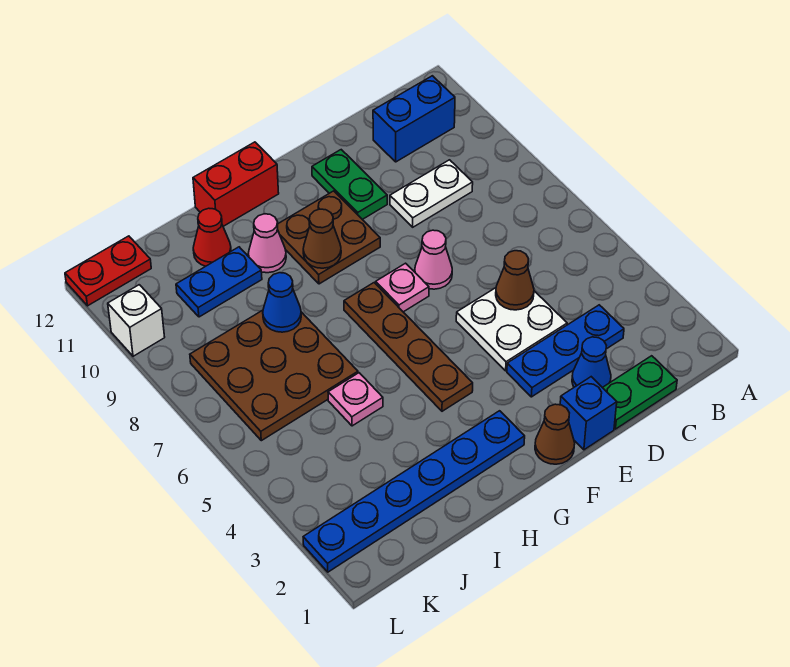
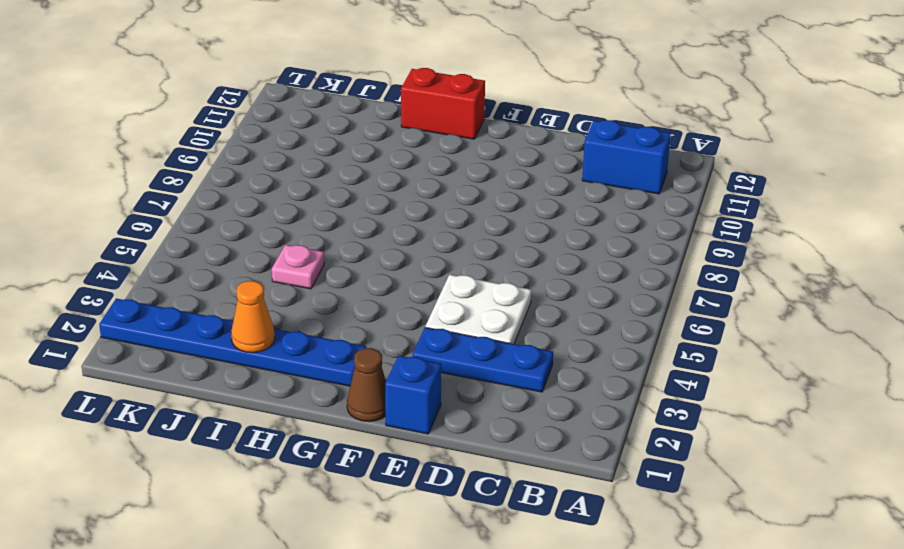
orange 1x1 cone [231,281,275,353] -> none
none -> green 1x2 plate [603,356,677,429]
none -> white 1x2 plate [390,160,473,227]
none -> blue 1x1 cone [572,337,611,388]

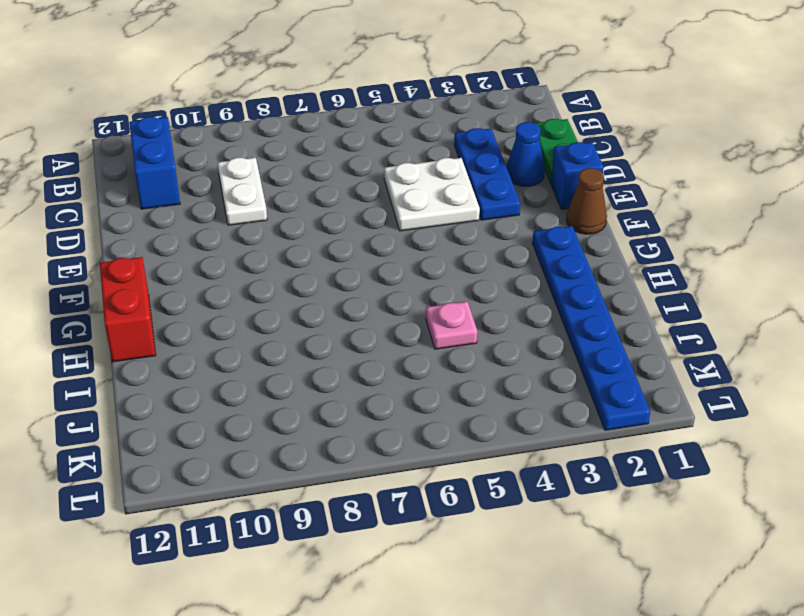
none -> pink 1x1 cone [415,230,452,289]
none -> green 1x2 plate [312,150,387,219]
none -> pink 1x1 plate [376,263,429,312]

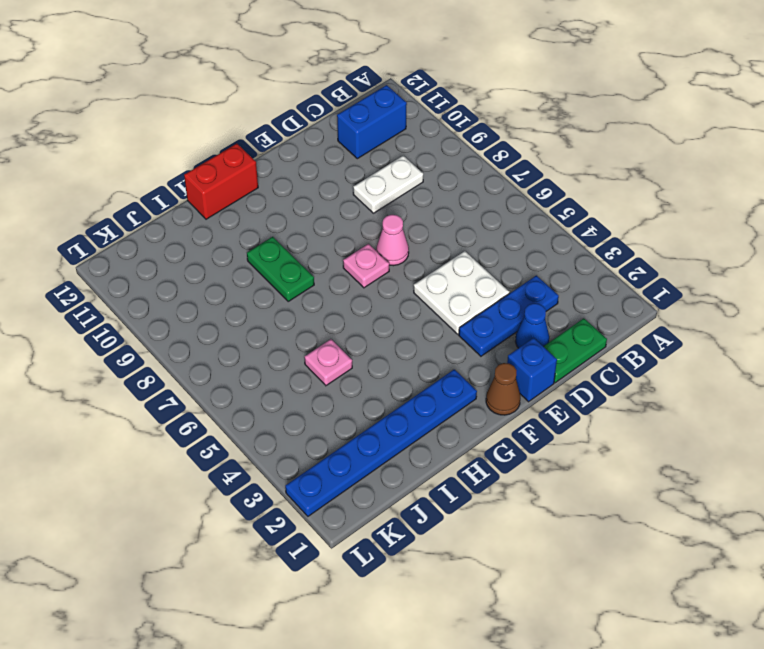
green 1x2 plate [247,237,314,301] -> green 1x2 plate moved to [312,150,387,219]
none -> brown 2x2 plate [278,191,380,284]
none -> brown 1x4 plate [344,283,473,411]
none -> pink 1x1 cone [248,214,286,273]

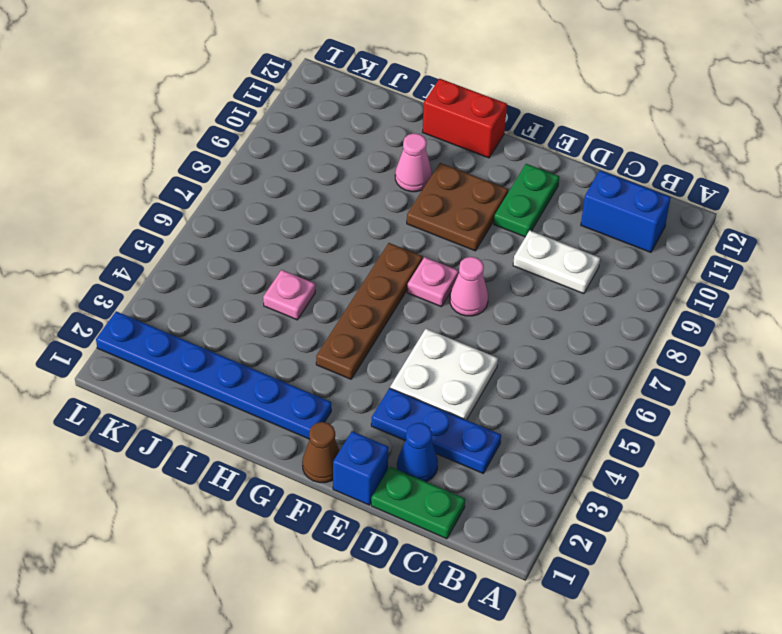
none -> brown 3x3 plate [190,310,358,441]
none -> blue 1x2 plate [176,247,262,317]
none -> red 1x1 cone [193,208,231,266]

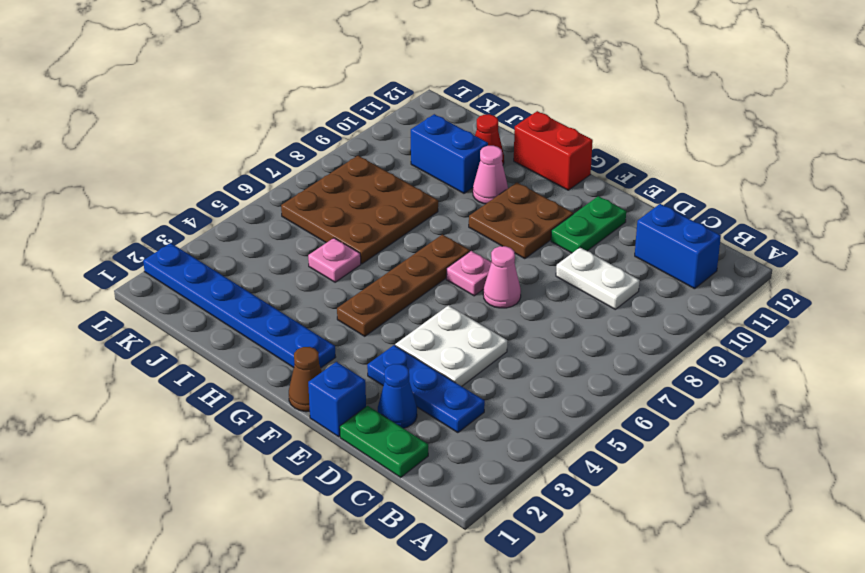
blue 1x2 brick [411,114,488,193] -> blue 1x2 plate [176,247,262,317]
none -> red 1x2 plate [65,236,151,306]
none -> white 1x1 brick [108,285,165,356]
none -> brown 1x1 cone [496,251,534,310]

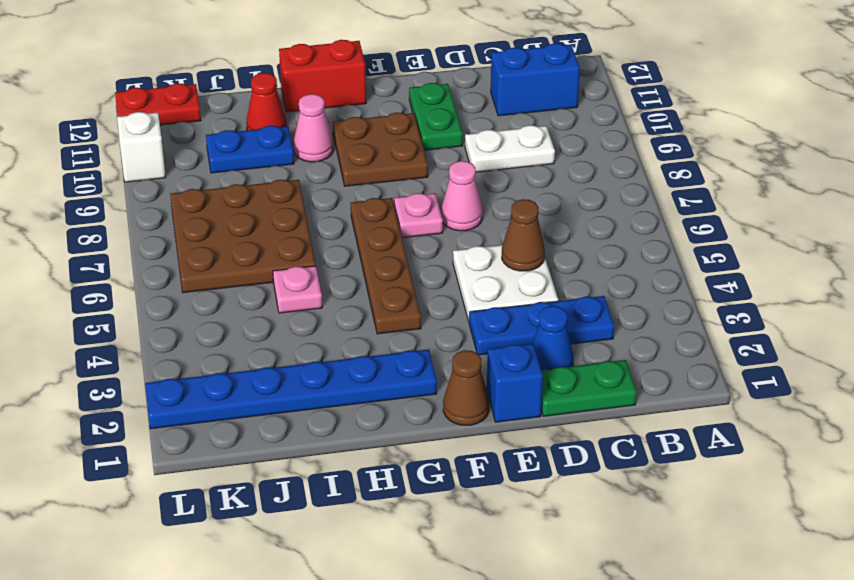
none -> brown 1x1 cone [303,209,341,268]
none -> blue 1x1 cone [263,273,301,332]

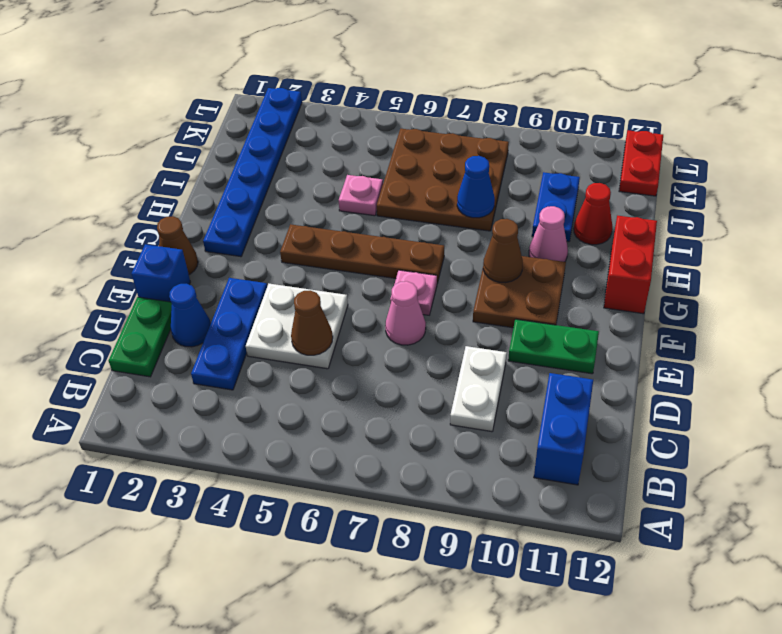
none -> white 1x1 brick [108,285,165,356]

